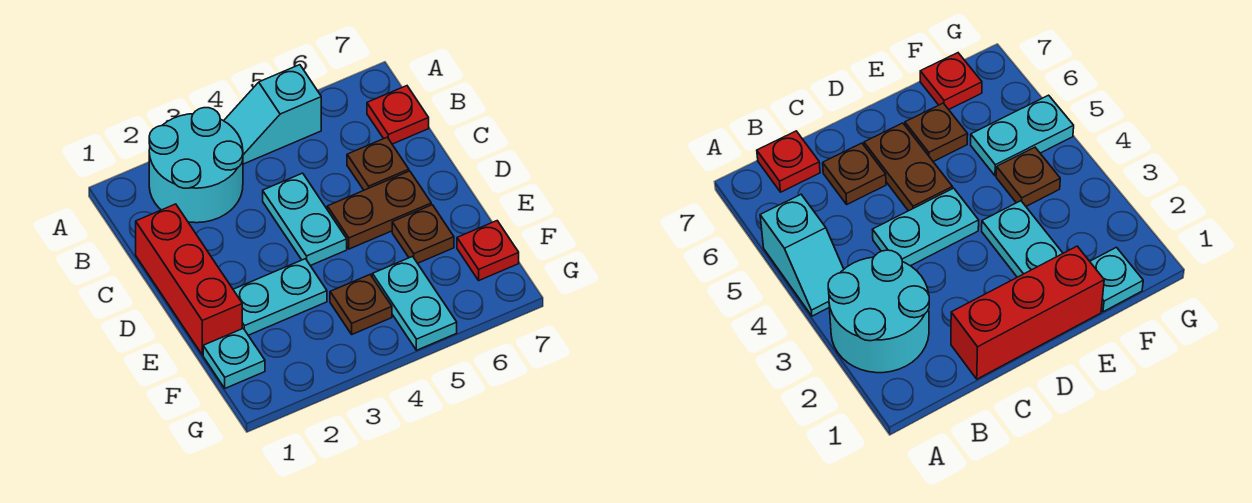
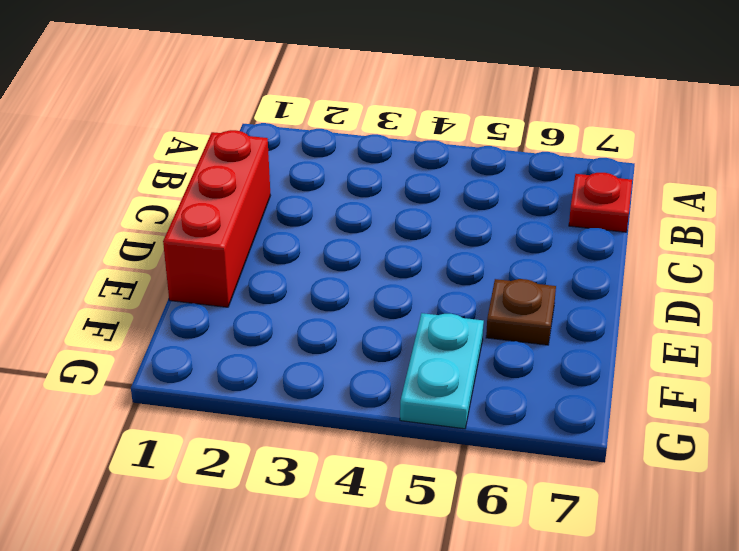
none -> cyan 2x2 round brick [149,108,243,223]
none -> cyan 1x2 slope [224,65,321,164]
none -> cyan 1x2 plate [263,173,347,266]

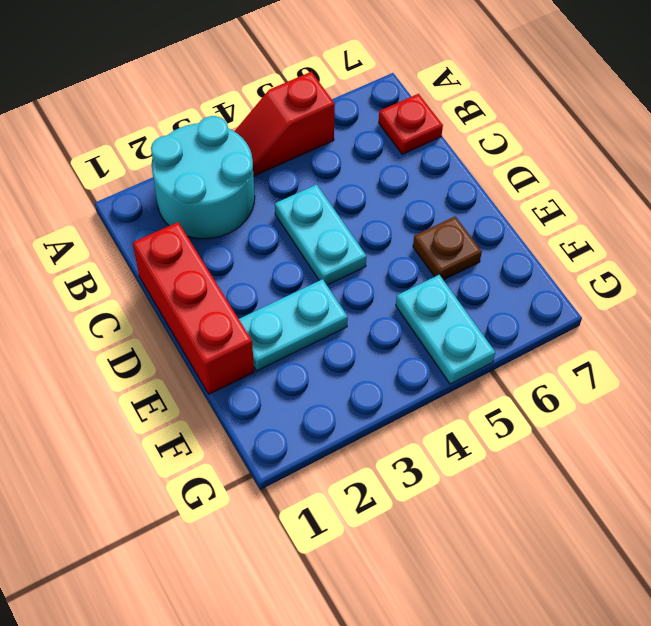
red 1x2 slope [234,72,335,176] -> cyan 1x2 slope [224,65,321,164]
none -> brown 1x1 plate [347,137,409,190]
none -> brown 1x2 plate [327,171,431,249]
none -> cyan 1x1 plate [203,328,265,388]

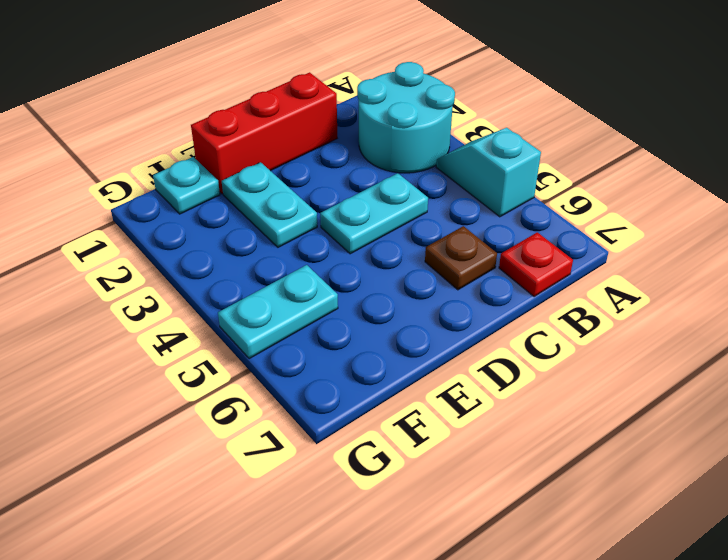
none -> brown 1x2 plate [327,171,431,249]
none -> brown 1x1 plate [392,205,454,263]
none -> brown 1x1 plate [330,275,392,334]

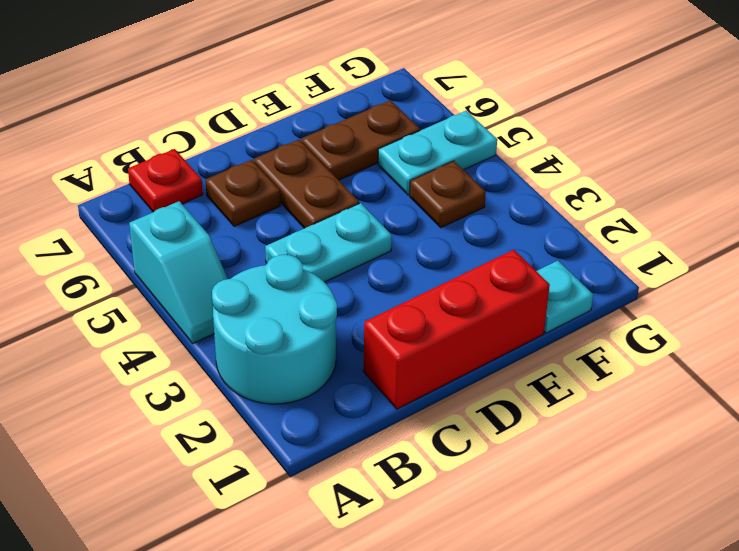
brown 1x2 plate [301,100,420,180] -> brown 1x1 plate [392,205,454,263]
none -> cyan 1x2 plate [233,259,327,335]
none -> red 1x1 plate [457,221,519,280]

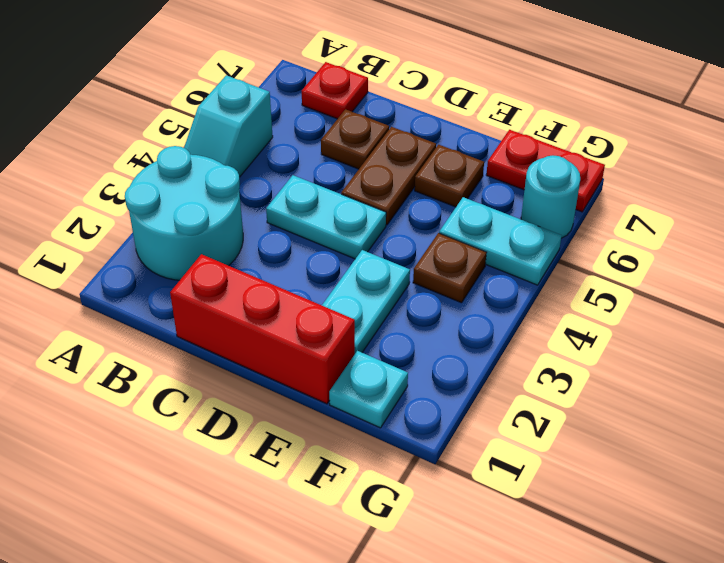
red 1x2 plate [486,130,605,212] -> red 1x1 plate [457,221,519,280]
cyan 1x1 round brick [521,155,580,238] -> none

